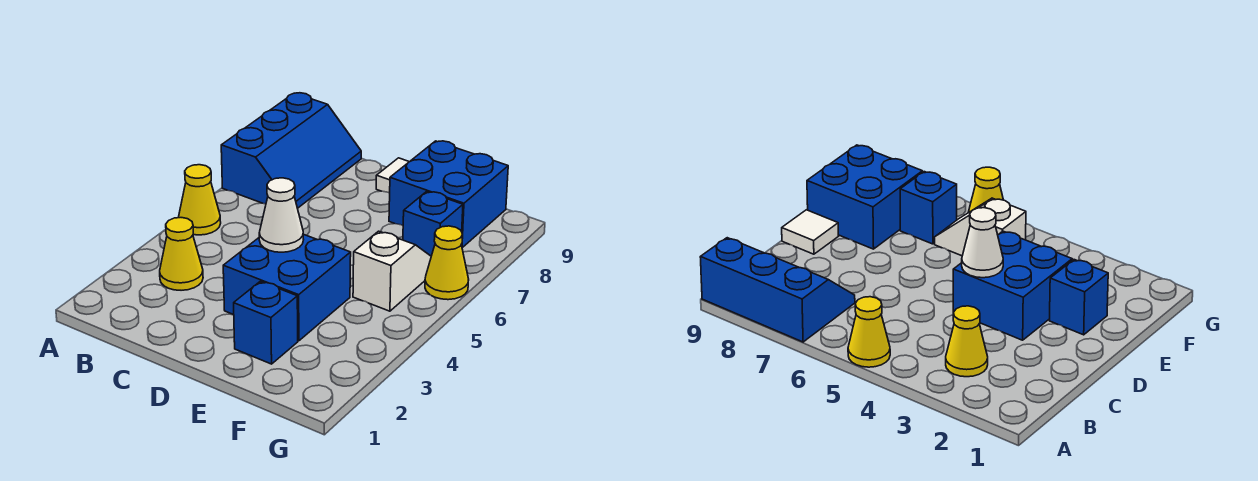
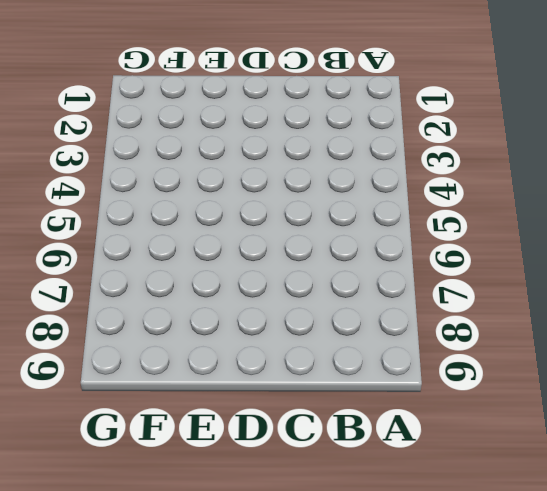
none -> yellow 1x1 cone [179,165,221,235]
none -> blue 2x3 slope [221,93,361,208]

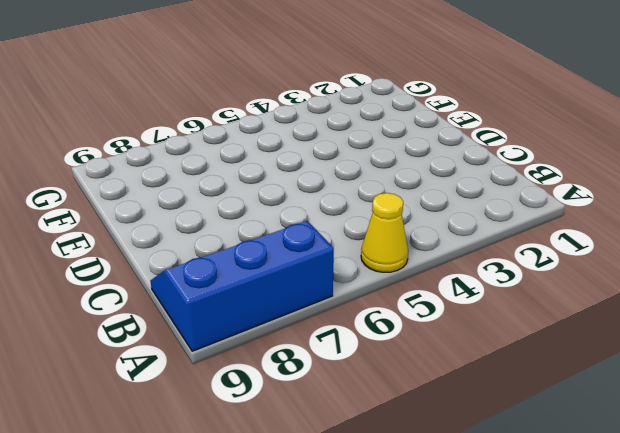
none -> yellow 1x1 cone [160,218,203,290]
none -> blue 2x2 brick [223,234,351,341]

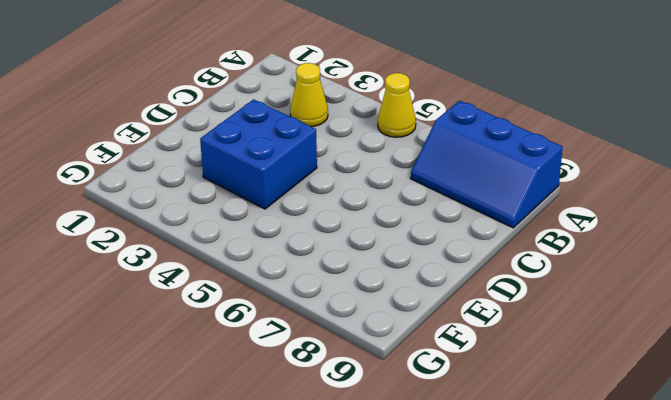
none -> white 1x1 tile [376,158,409,193]
none -> blue 1x1 brick [234,281,298,364]

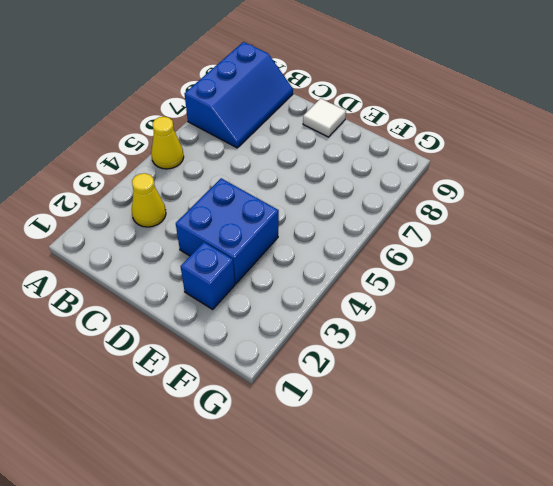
none -> blue 2x2 brick [389,141,508,248]
none -> white 1x2 slope [353,231,431,311]

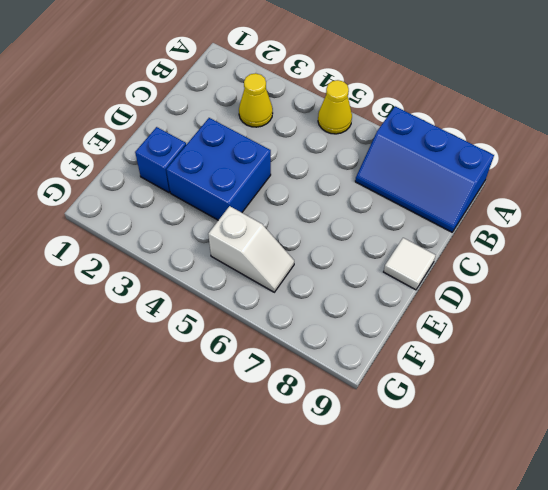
none -> blue 2x2 brick [389,141,508,248]
none -> blue 1x1 brick [403,192,463,256]

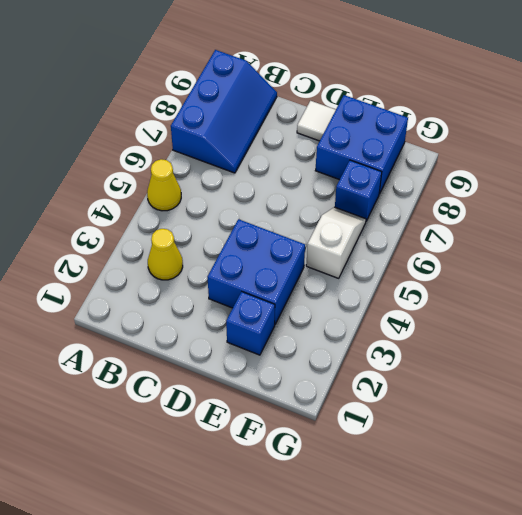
none -> yellow 1x1 cone [425,226,469,300]
none -> white 1x1 cone [259,178,304,252]

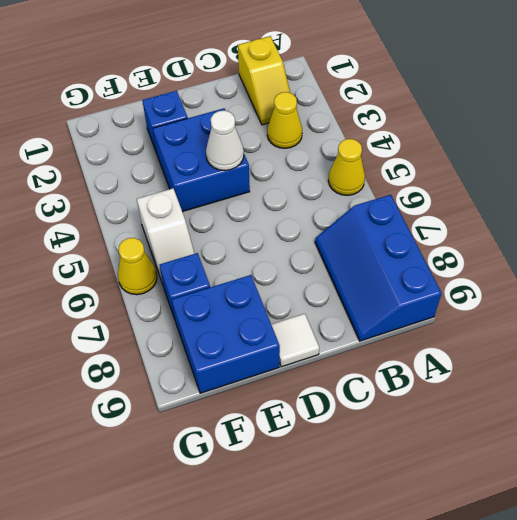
yellow 1x2 slope [238,36,290,125] -> none

